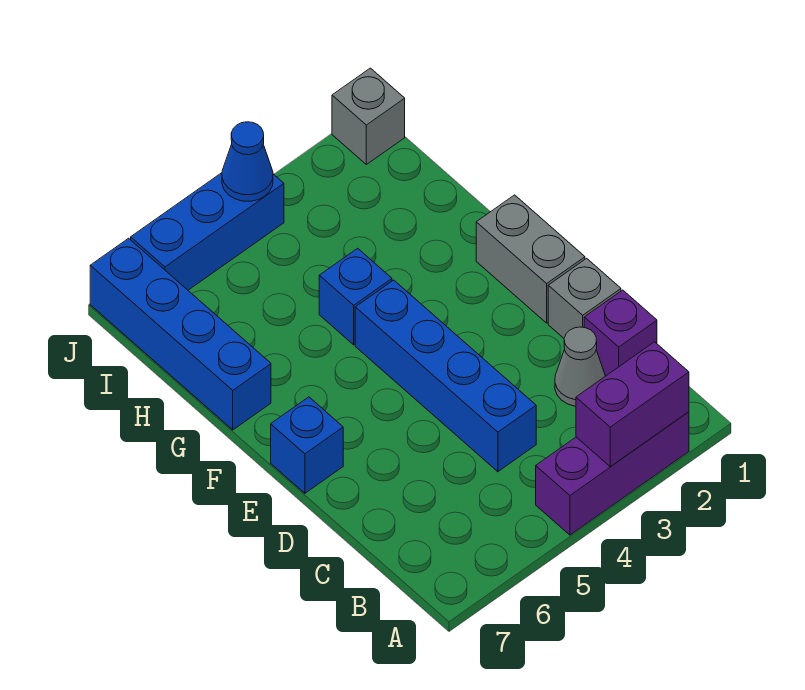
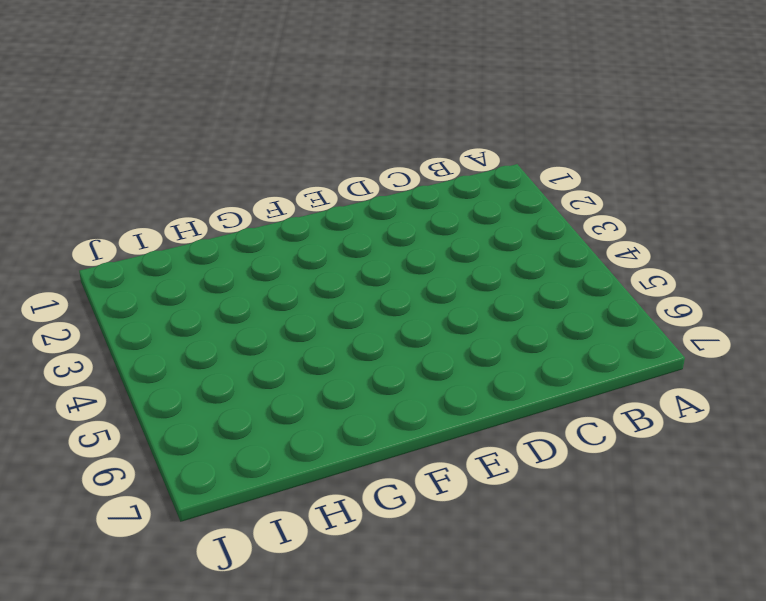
none -> purple 1x3 brick [536,412,689,535]
none -> purple 1x1 brick [584,290,657,376]
none -> grey 1x1 cone [555,327,605,406]

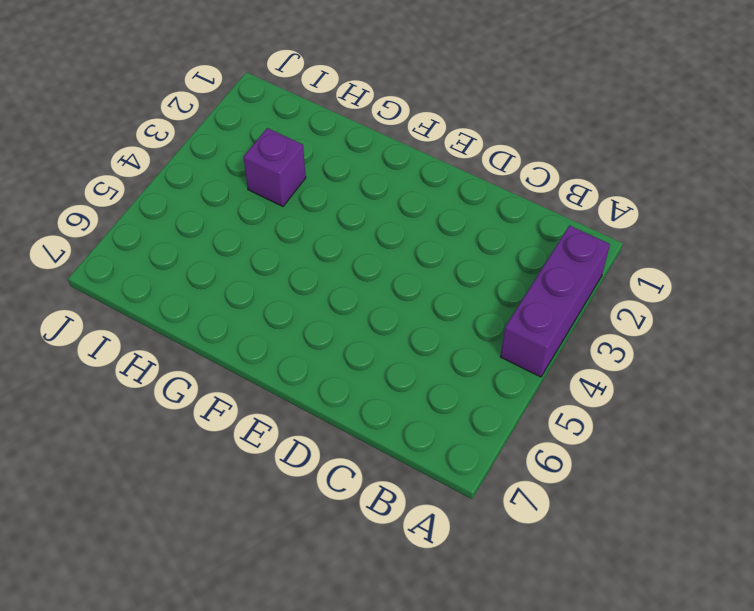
purple 1x1 brick [244,128,306,206] -> purple 1x1 brick moved to [584,290,657,376]
none -> grey 1x1 cone [555,327,605,406]
none -> blue 1x4 brick [355,280,536,472]
none -> grey 1x1 brick [548,258,621,338]

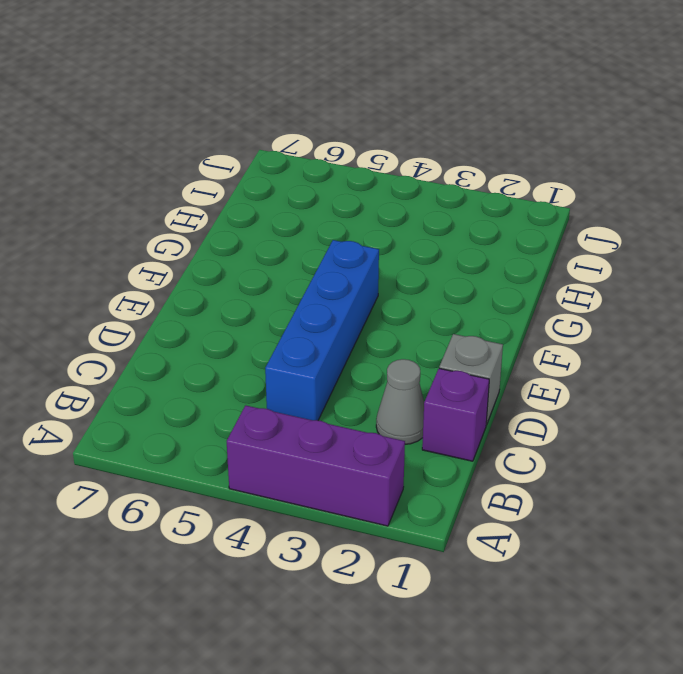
none -> grey 1x2 brick [476,195,585,323]
none -> blue 1x1 brick [271,397,343,493]
none -> blue 1x1 brick [319,248,392,345]

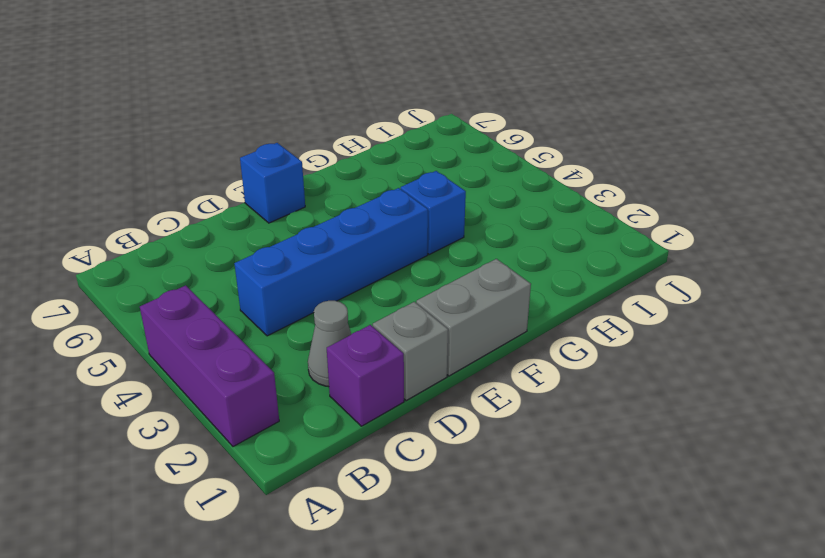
none -> blue 1x4 brick [90,238,271,430]
none -> grey 1x1 brick [332,68,405,164]
none -> blue 1x3 brick [131,173,284,290]

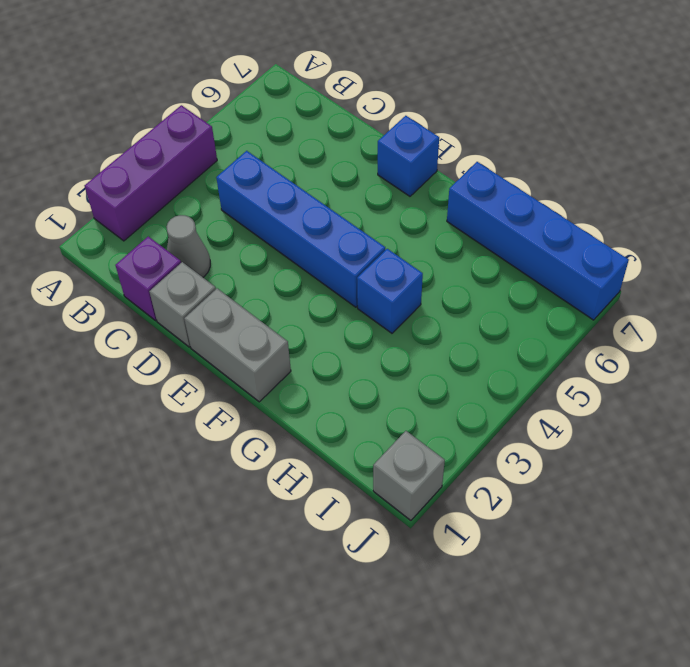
none -> blue 1x3 brick [131,173,284,290]
none -> purple 1x2 brick [576,342,689,467]
none -> blue 1x1 cone [222,122,273,201]

